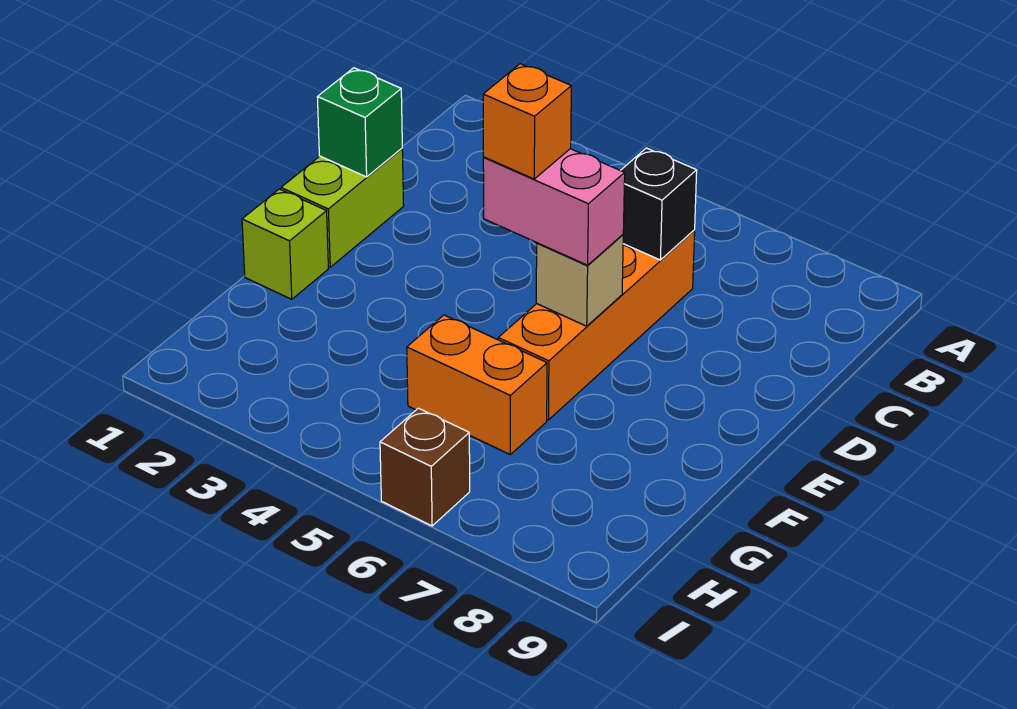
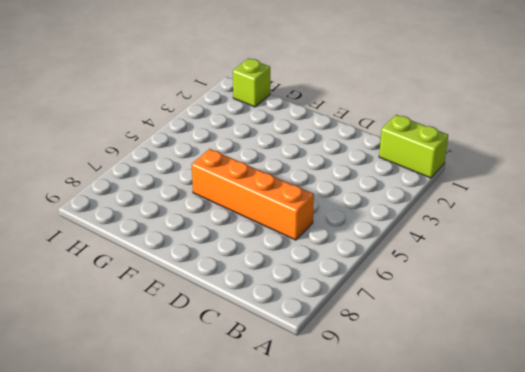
lime 1x2 brick [379,115,448,178] -> lime 1x2 brick moved to [281,149,404,267]
lime 1x1 brick [233,58,270,107] -> lime 1x1 brick moved to [242,189,328,299]
none -> orange 1x2 brick [407,315,547,454]
none -> brown 1x1 brick [380,408,470,526]

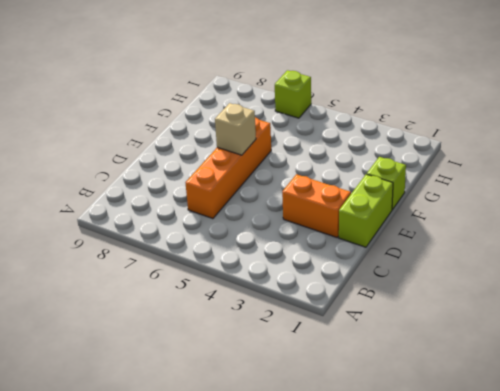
orange 1x2 brick [282,174,351,237] -> orange 1x2 brick moved to [407,315,547,454]
lime 1x1 brick [275,70,311,118] -> brown 1x1 brick [380,408,470,526]
none -> black 1x1 brick [621,148,697,260]
none -> green 1x1 brick [317,68,402,177]

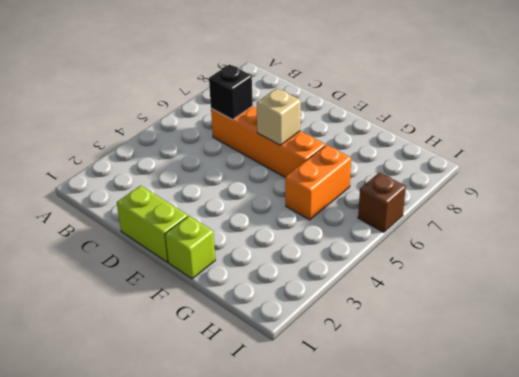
none -> green 1x1 brick [317,68,402,177]
none -> pink 1x2 brick [483,149,625,265]

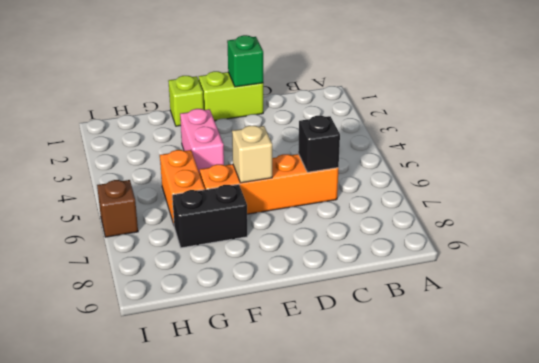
pink 1x2 brick [180,109,224,174] -> pink 1x2 brick moved to [483,149,625,265]
black 1x2 brick [172,185,247,248] -> none
none -> orange 1x1 brick [483,64,571,179]

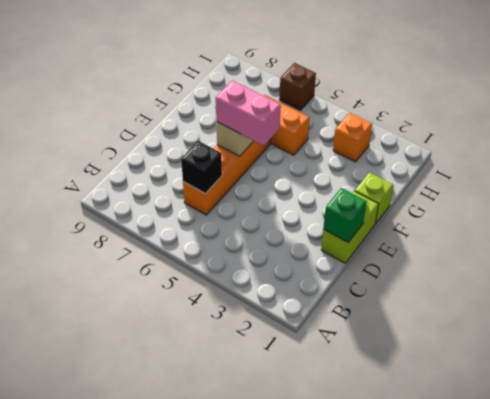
orange 1x1 brick [333,113,372,162] -> orange 1x1 brick moved to [483,64,571,179]

